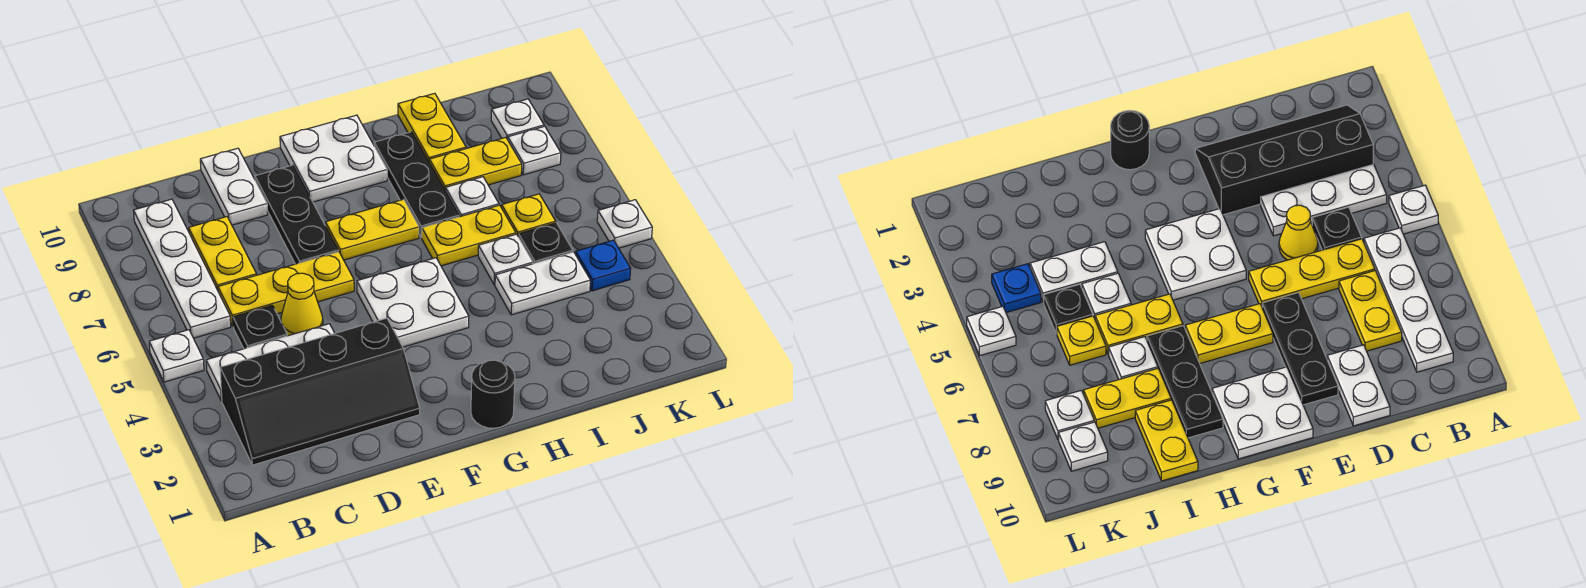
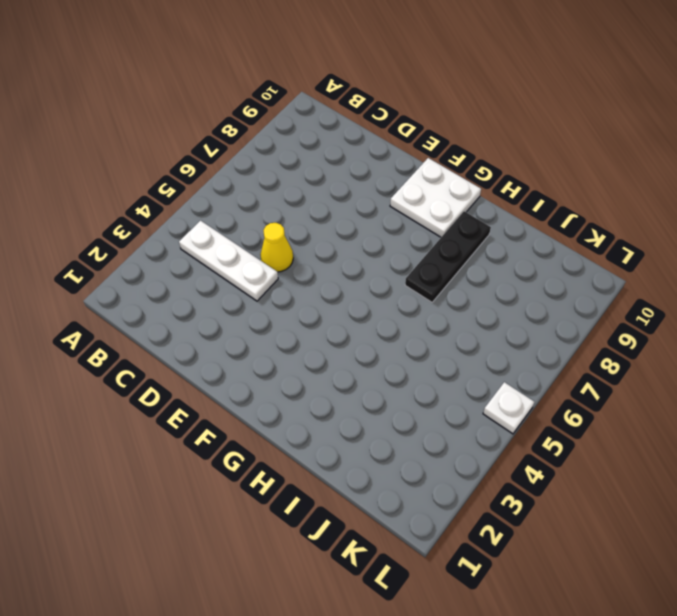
none -> white 1x1 plate [149,330,204,382]
none -> black 2x4 slope [220,318,420,465]
none -> white 1x4 plate [134,199,231,338]

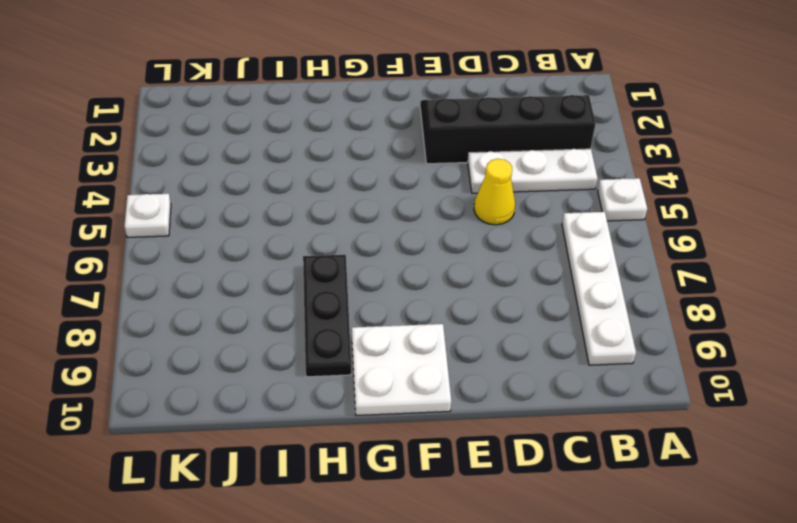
none -> black 1x1 plate [233,306,287,349]
none -> yellow 1x3 plate [218,252,354,326]
none -> yellow 1x2 plate [189,217,257,290]

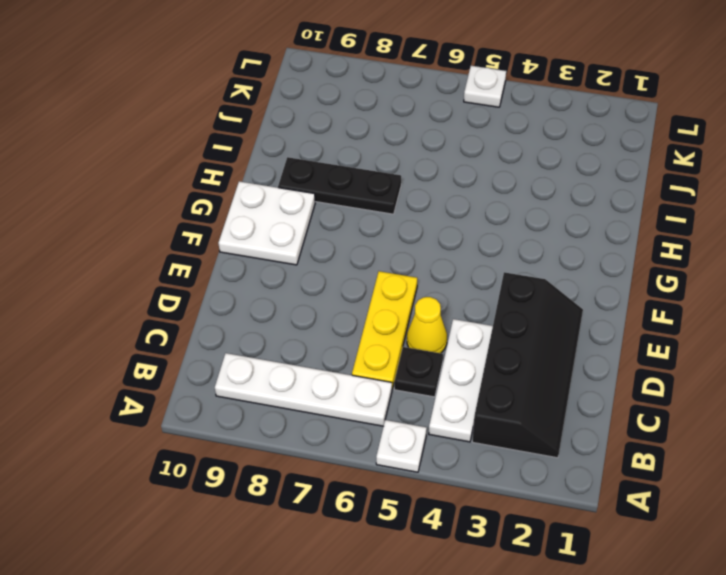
none -> yellow 1x2 plate [189,217,257,290]
none -> white 1x2 plate [200,148,268,225]
none -> black 1x3 plate [255,165,338,264]

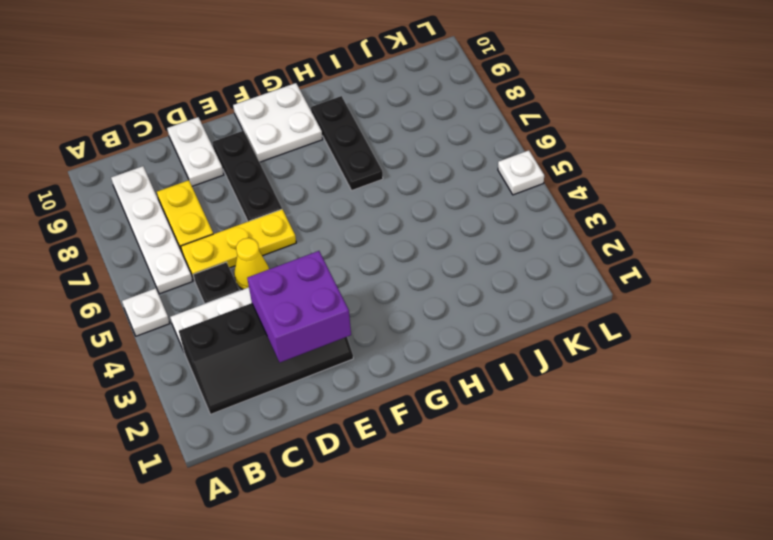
purple 2x2 brick [247,251,351,362] -> none
none -> white 2x2 plate [357,258,469,347]
none -> yellow 1x2 plate [325,199,419,260]
none -> black 1x1 round brick [471,360,515,428]

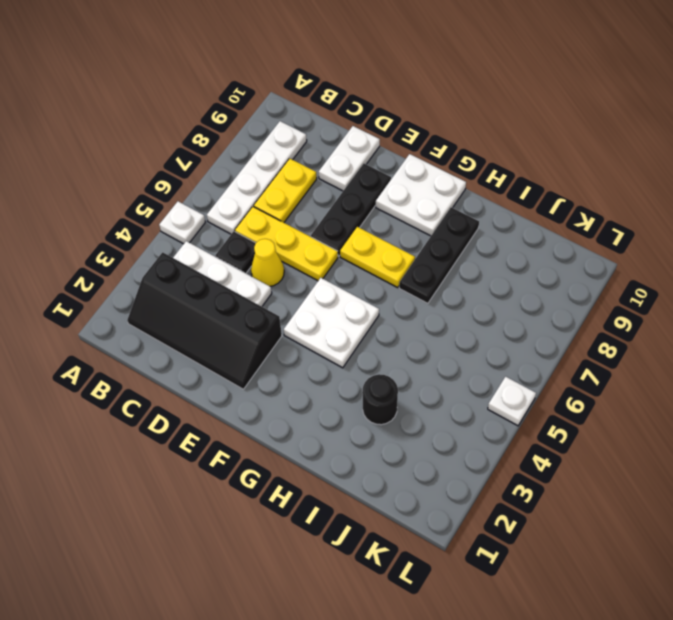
black 1x1 round brick [362,374,398,425] -> black 1x1 round brick moved to [471,360,515,428]
none -> yellow 1x2 plate [422,205,516,266]
none -> white 1x2 plate [495,252,591,315]
none -> white 1x1 plate [478,234,533,285]

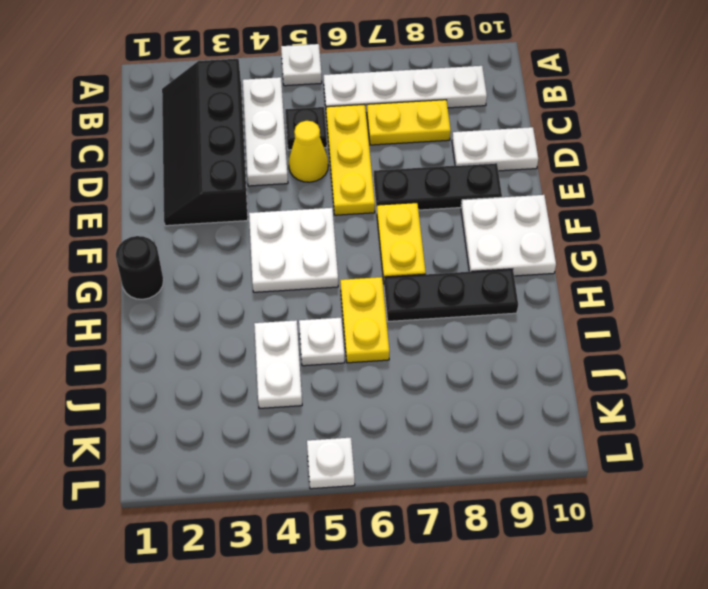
none -> white 1x1 plate [446,177,499,217]
none -> yellow 1x2 plate [429,137,522,191]
none -> yellow 1x2 plate [398,93,466,161]

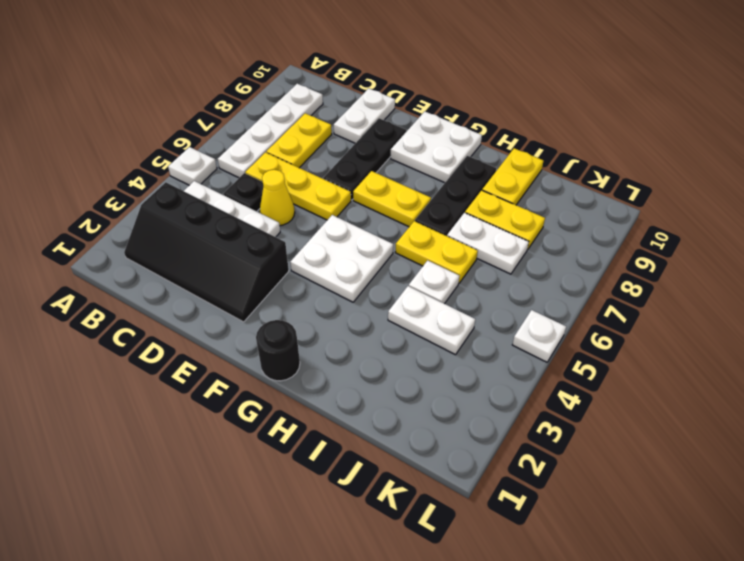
white 1x2 plate [447,213,529,274] -> white 1x1 plate [446,177,499,217]
none -> black 1x1 plate [518,223,573,264]
none -> yellow 1x1 plate [502,194,556,235]
none -> blue 1x1 plate [576,240,631,291]

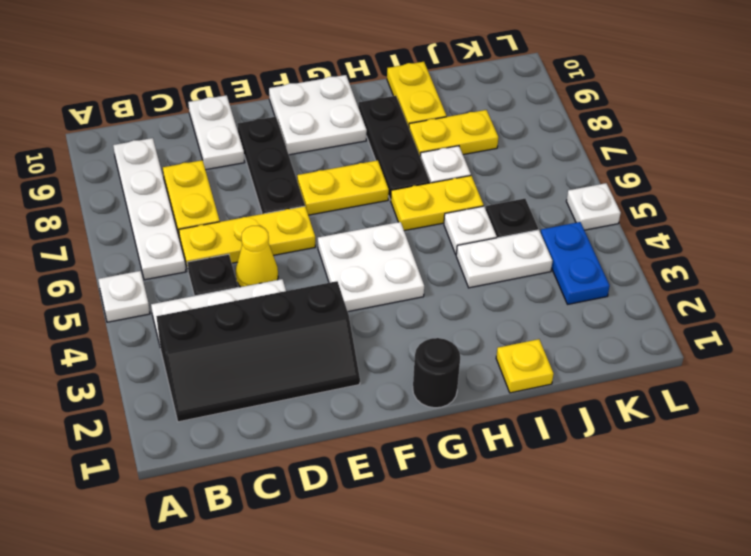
yellow 1x1 plate [496,339,554,393] -> yellow 1x1 plate moved to [502,194,556,235]
blue 1x2 plate [541,222,610,304] -> blue 1x1 plate [576,240,631,291]
none -> white 1x1 plate [508,126,561,175]
none -> white 1x1 plate [491,99,544,140]

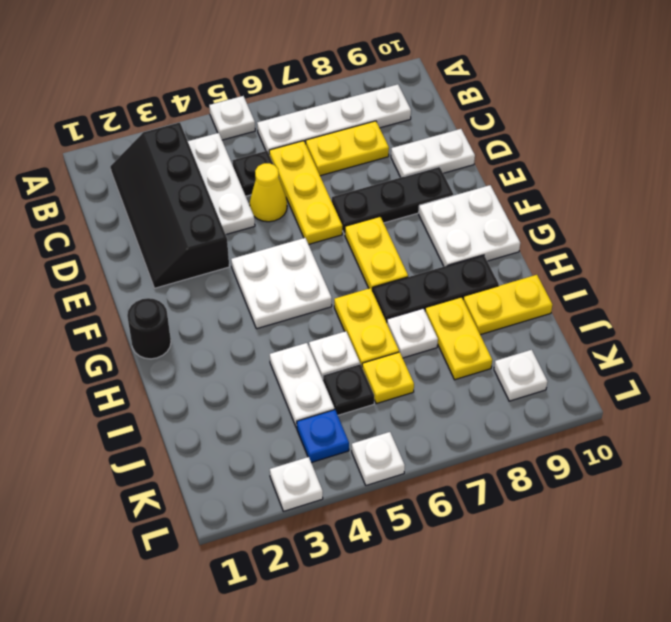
white 1x1 plate [270,457,323,511] -> white 1x1 plate moved to [508,126,561,175]

